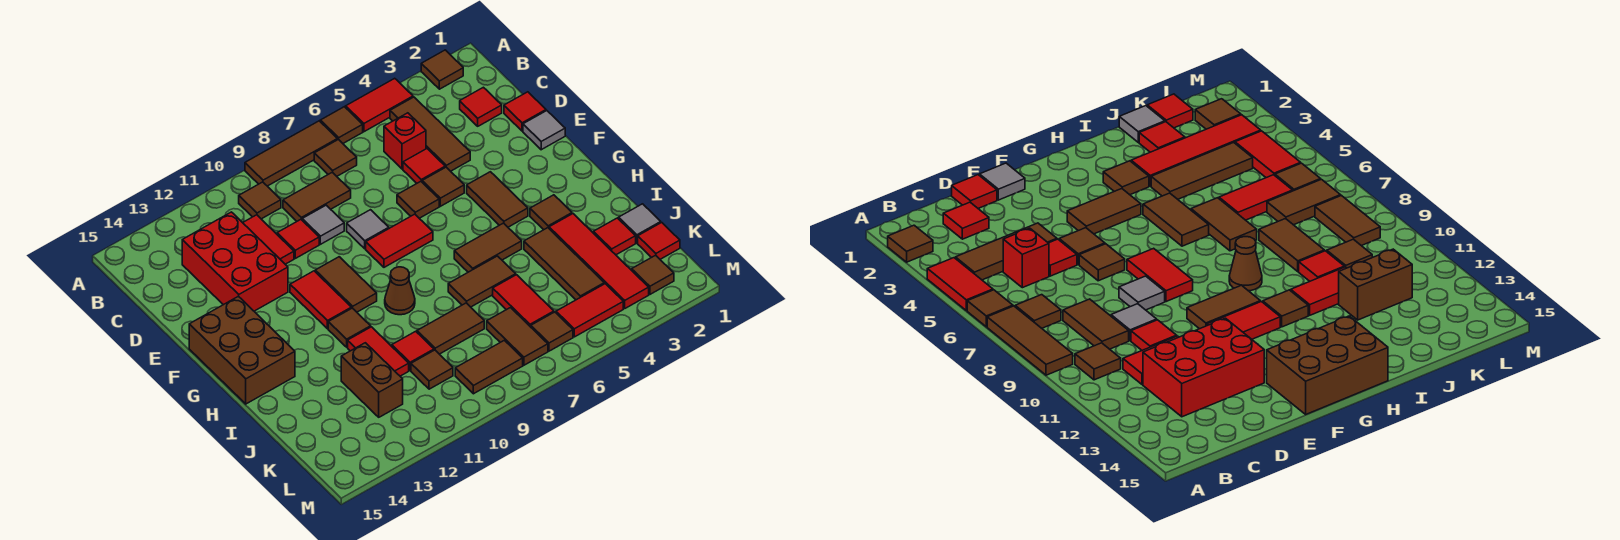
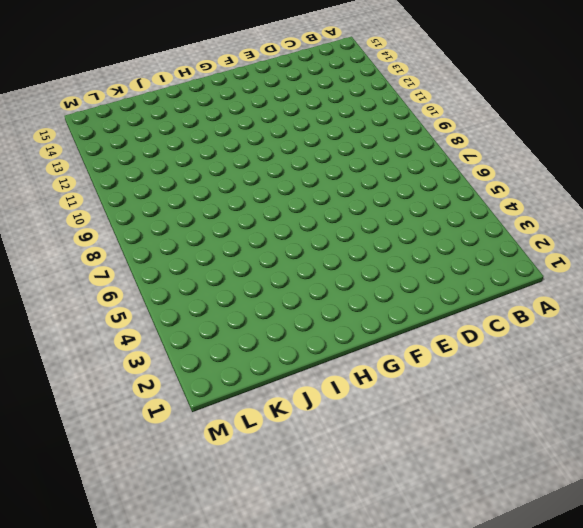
none -> brown 1x1 tile [421,50,463,89]
none -> red 1x2 tile [346,78,413,132]
none -> brown 1x1 tile [320,107,363,143]
none -> brown 1x3 tile [245,121,337,186]

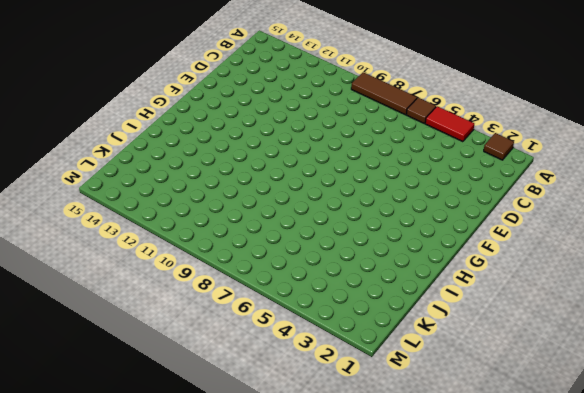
none -> brown 1x3 tile [390,97,470,171]
none -> brown 1x1 tile [314,139,357,176]
none -> brown 1x1 tile [239,182,281,219]
none -> red 1x1 tile [460,87,502,126]

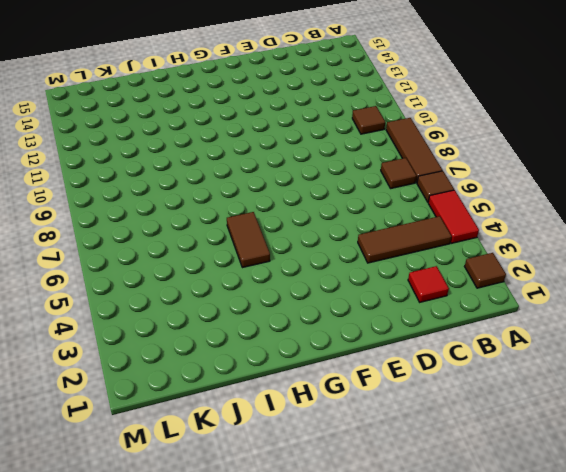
none -> red 1x1 brick [384,113,426,169]
none -> brown 1x2 tile [283,172,351,221]
none -> red 1x2 tile [243,215,294,264]
none -> red 2x3 brick [182,212,288,311]

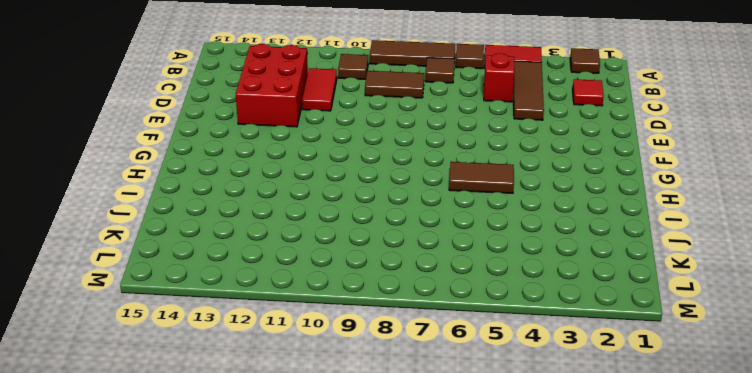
none -> red 1x1 tile [504,92,546,131]
none -> red 1x1 tile [403,149,445,183]
none -> grey 1x1 tile [302,205,344,244]
none -> red 1x1 tile [277,220,319,258]

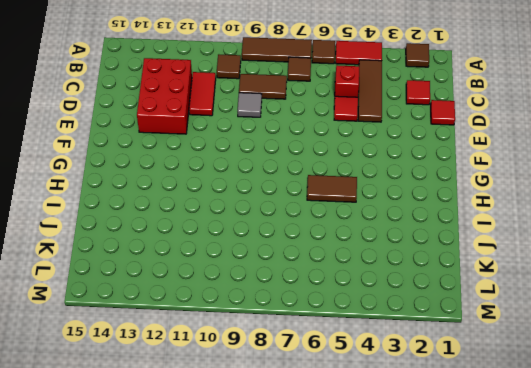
none -> red 1x1 tile [277,220,319,258]
none -> grey 1x1 tile [523,111,565,150]
none -> brown 1x1 tile [422,167,464,206]
none -> brown 1x1 tile [397,181,439,218]

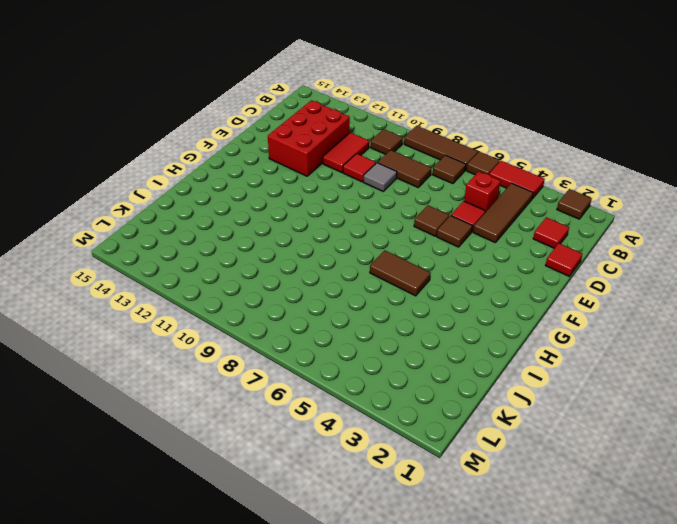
none -> grey 1x1 tile [523,111,565,150]
none -> grey 1x1 tile [347,210,389,249]
none -> brown 1x2 tile [467,172,528,227]
none -> red 1x2 tile [366,214,433,267]

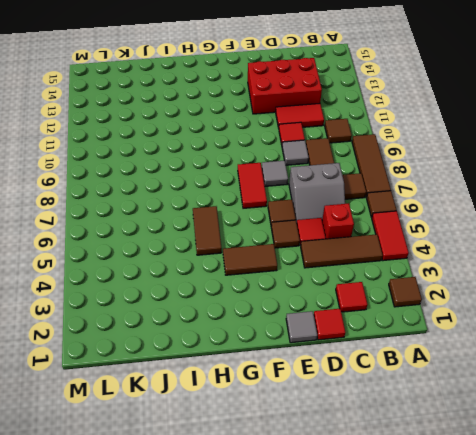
grey 2x2 slope [289,163,345,222] -> none
none -> brown 1x2 tile [315,257,377,312]
none -> red 1x2 tile [290,271,351,329]
none -> brown 2x3 brick [189,296,295,404]
none -> brown 1x1 tile [530,195,572,230]

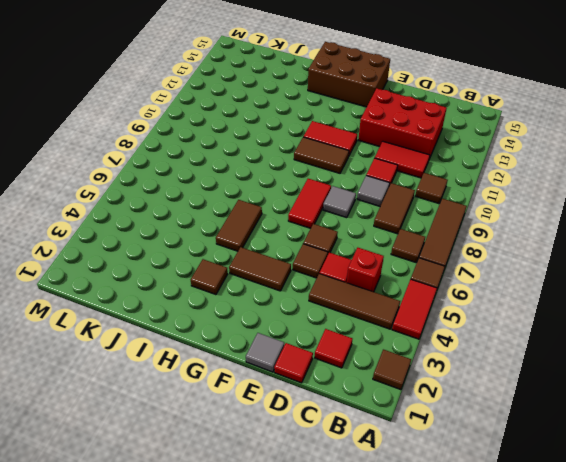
none -> brown 1x1 cone [385,267,415,315]
none -> brown 1x1 tile [328,308,371,347]
none -> red 1x4 tile [549,214,649,308]
none -> brown 1x3 tile [524,228,604,300]

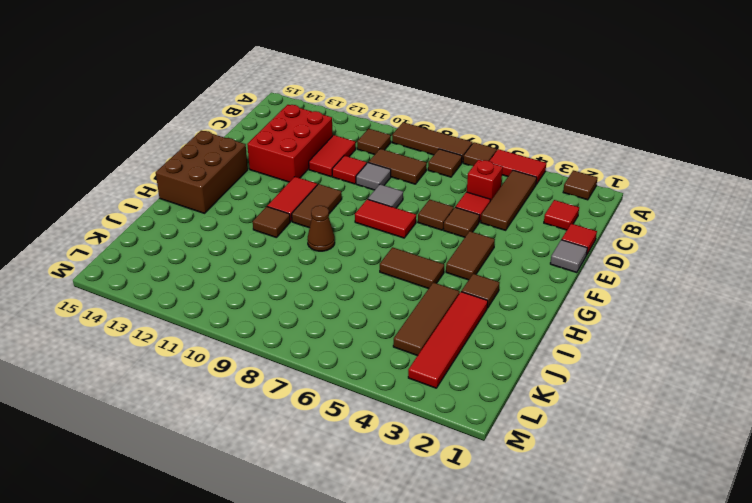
none -> brown 1x2 tile [448,256,516,307]
none -> red 1x2 tile [348,327,409,376]
none -> grey 1x1 tile [619,204,661,243]
none -> red 1x1 tile [593,218,636,255]

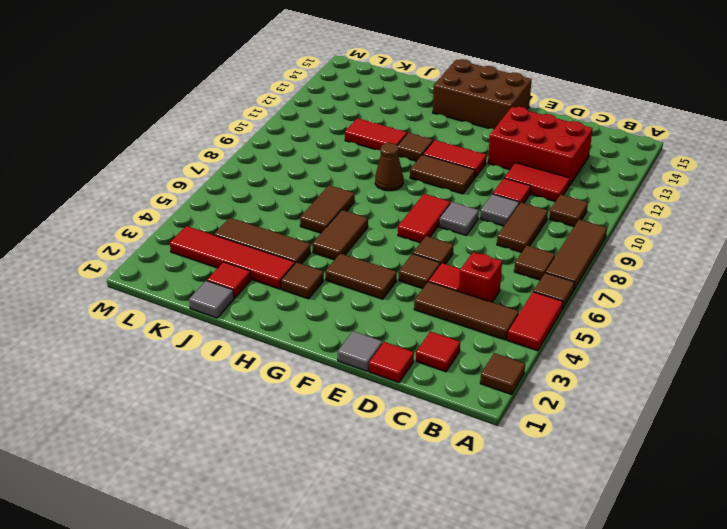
none -> red 1x2 tile [493,275,554,327]
none -> brown 1x2 tile [417,303,484,354]
none -> red 1x1 tile [392,331,434,370]
none -> brown 1x2 brick [341,343,403,417]

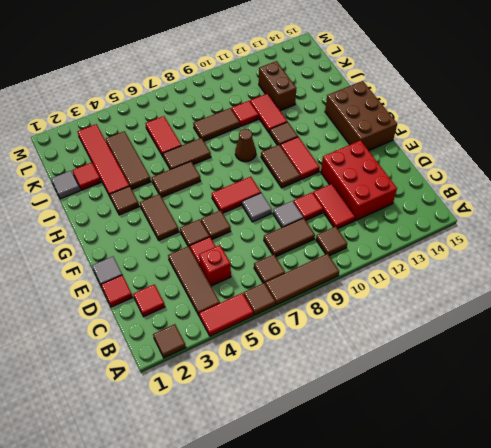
none -> red 1x1 tile [638,223,680,259]
none -> brown 1x2 tile [487,308,548,365]
none -> brown 1x1 tile [411,350,453,389]
none -> brown 1x1 tile [632,255,674,294]

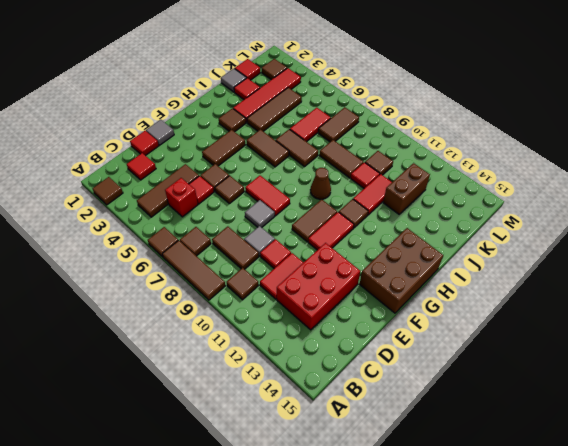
none -> red 1x2 tile [346,78,413,132]
none -> red 1x2 tile [556,284,623,337]
none -> brown 1x1 tile [531,312,573,351]
none -> brown 1x2 tile [455,340,523,394]

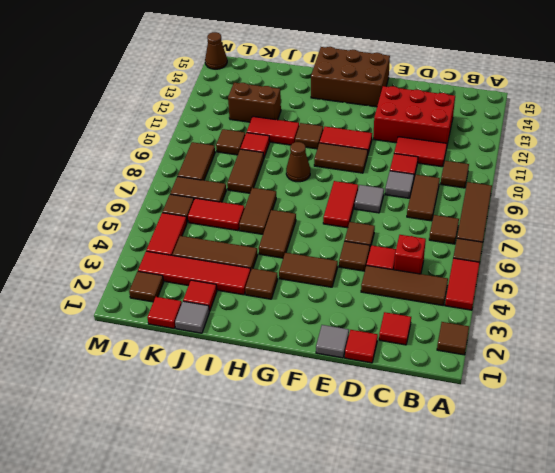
brown 1x1 cone [205,32,227,69] -> none

